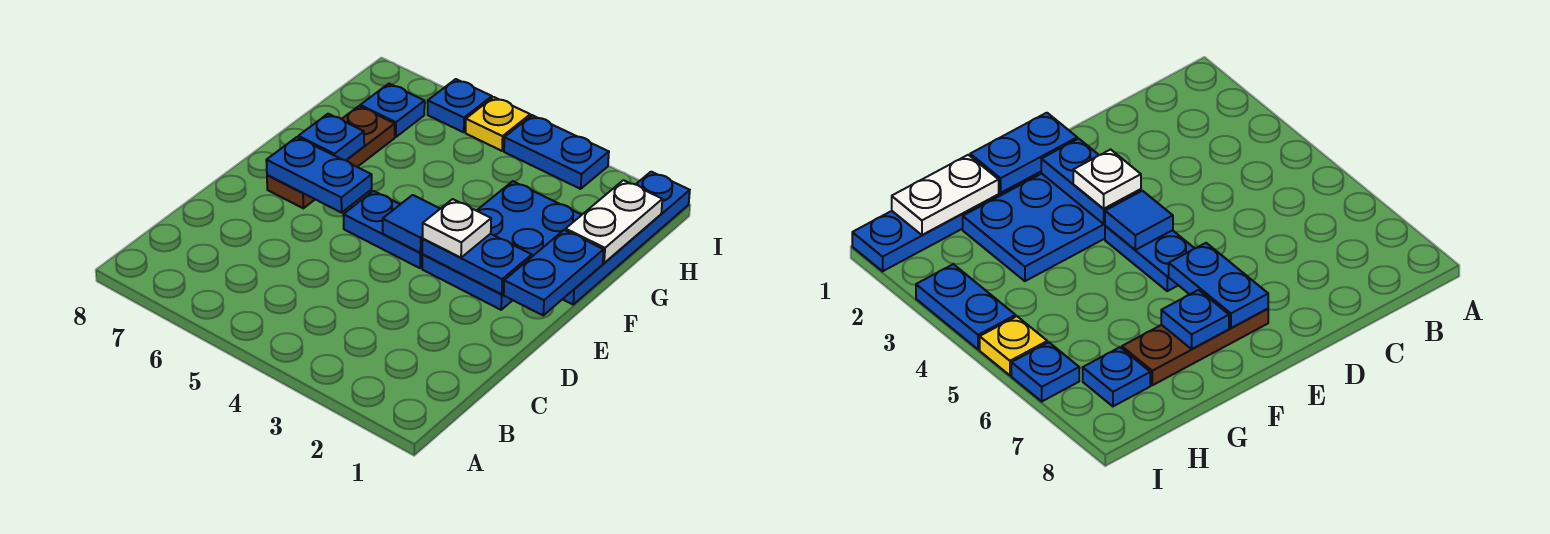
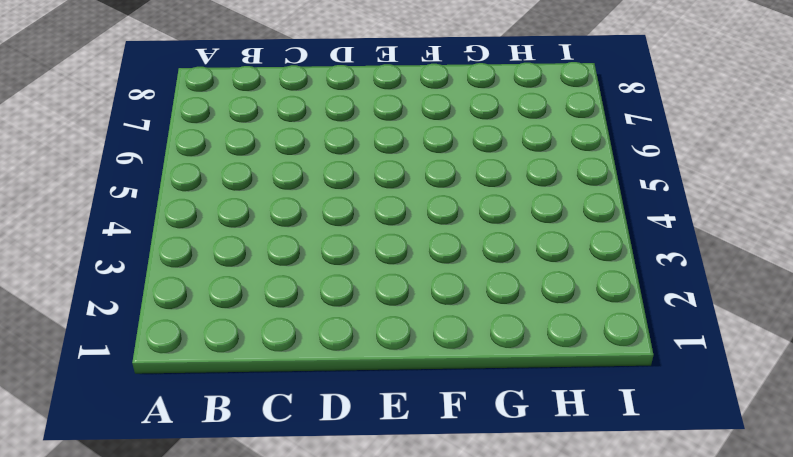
none -> blue 2x3 plate [422,181,581,310]
none -> blue 1x2 plate [343,191,423,268]
none -> brown 1x3 plate [267,106,395,208]

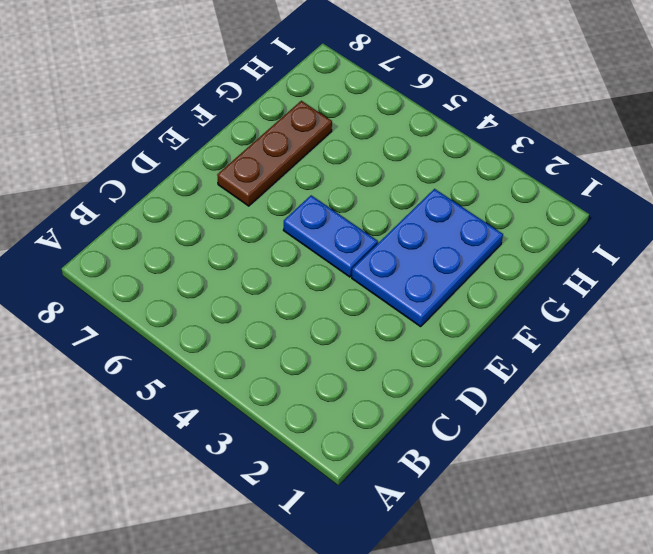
none -> blue 1x4 plate [563,172,690,304]
none -> blue 1x1 plate [360,84,425,137]
none -> blue 1x2 plate [504,115,609,189]

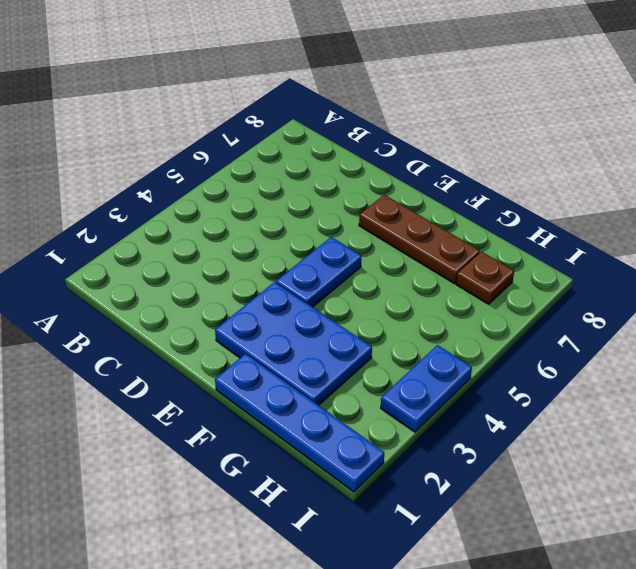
brown 1x1 plate [456,252,514,304] -> blue 1x1 plate [360,84,425,137]
none -> yellow 1x1 plate [466,97,530,151]
none -> blue 1x1 plate [428,79,492,132]
none -> blue 1x2 plate [504,230,604,315]

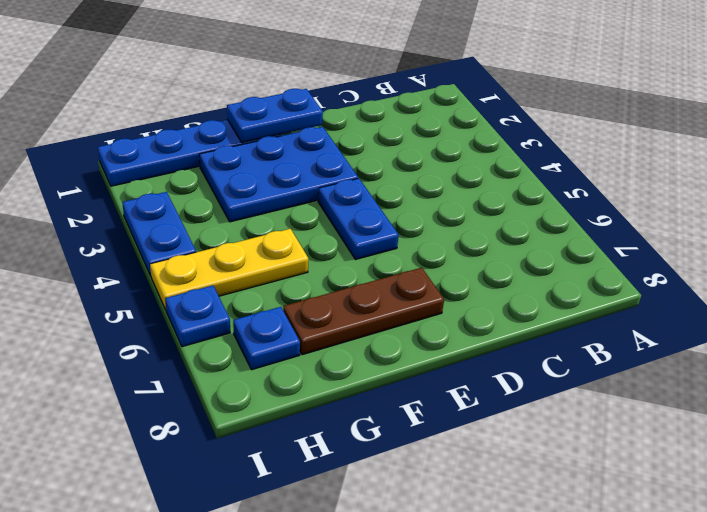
yellow 1x3 plate [150,229,309,310] -> yellow 1x1 plate [466,97,530,151]
none -> blue 1x2 plate [422,234,532,294]
none -> blue 1x1 tile [383,195,440,253]
none -> blue 1x2 plate [266,137,372,213]

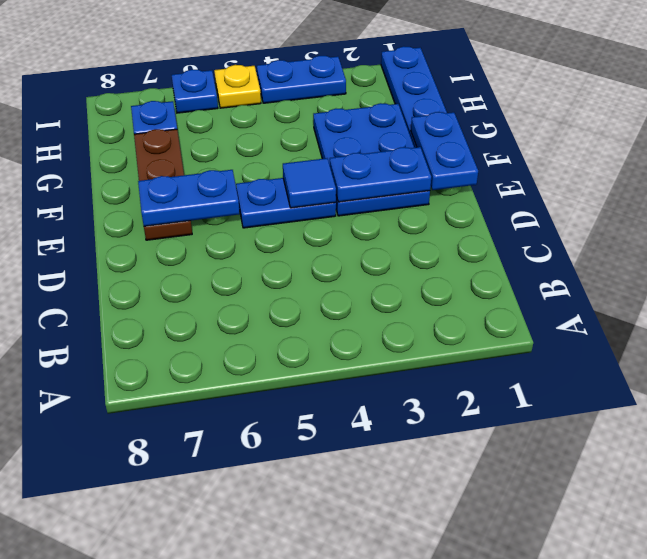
none -> blue 1x1 plate [298,114,364,160]
none -> white 1x2 plate [566,180,662,263]
none -> white 1x1 plate [423,199,491,258]

